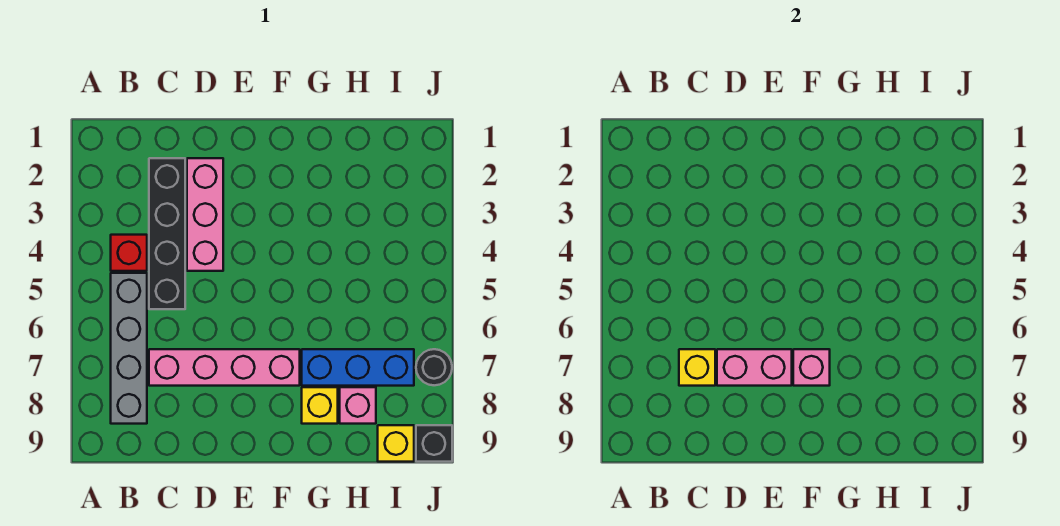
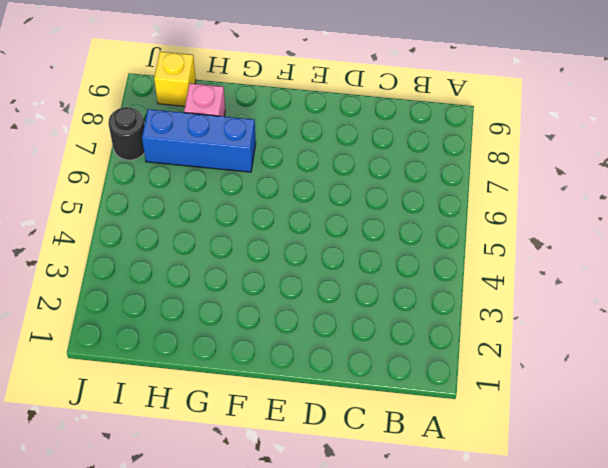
none -> red 1x1 brick [111,235,147,271]
none -> grey 1x4 brick [111,273,147,424]
none -> black 1x4 brick [149,158,185,309]

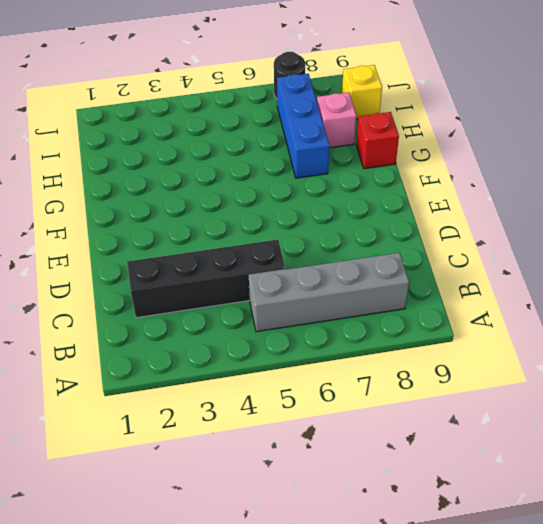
red 1x1 brick [356,112,399,169] -> red 1x1 brick moved to [111,235,147,271]
none -> pink 1x4 brick [149,349,300,386]
none -> pink 1x3 brick [187,158,223,271]
none -> yellow 1x1 brick [302,387,338,424]

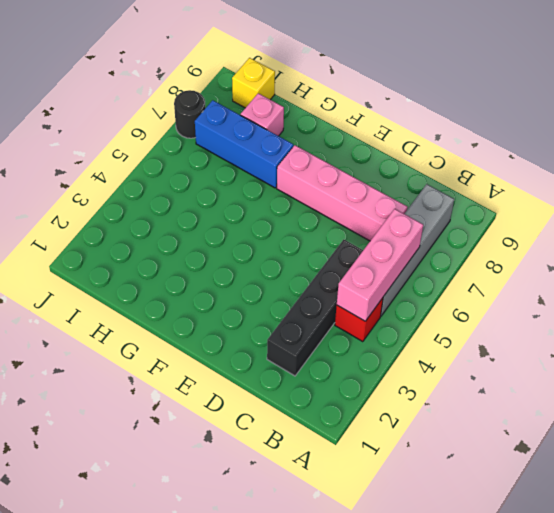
pink 1x3 brick [337,209,423,321] -> pink 1x3 brick moved to [187,158,223,271]
none -> yellow 1x1 brick [302,387,338,424]
none -> black 1x1 brick [416,425,452,462]
none -> yellow 1x1 brick [679,349,715,386]

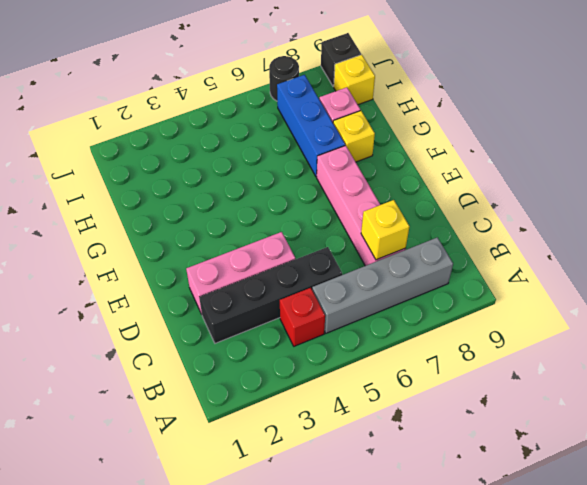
none -> pink 1x2 brick [717,349,792,386]
none -> pink 1x1 brick [793,349,830,386]

